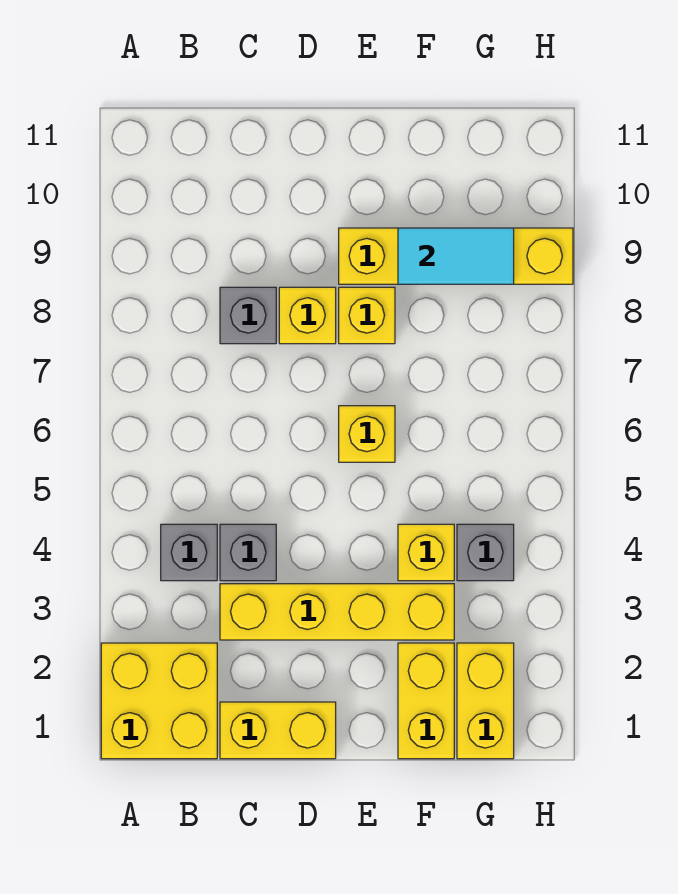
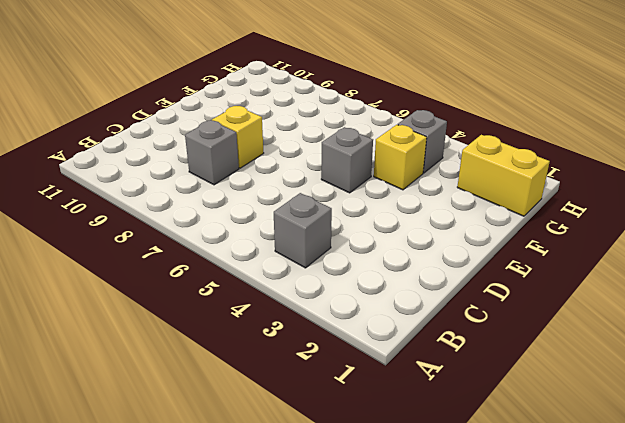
grey 1x1 brick [321,127,373,193] -> grey 1x1 brick moved to [220,524,276,581]
none -> yellow 2x2 brick [101,643,217,759]
none -> yellow 1x2 brick [220,702,336,759]
none -> yellow 1x4 brick [220,584,454,640]

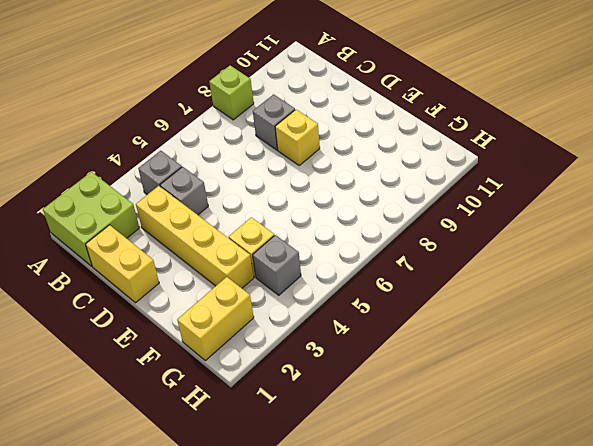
lime 2x2 brick [43,172,139,266] -> yellow 2x2 brick [101,643,217,759]
lime 1x1 brick [209,65,254,120] -> none
none -> yellow 1x1 brick [339,406,395,462]
none -> yellow 1x1 brick [339,287,395,344]
none -> yellow 1x4 brick [339,228,573,284]

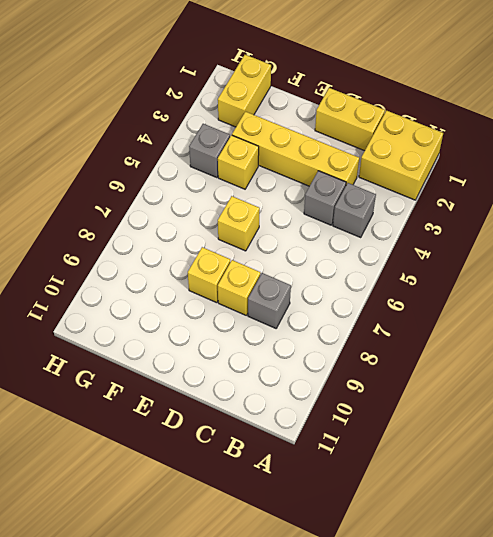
none -> yellow 1x4 brick [339,228,573,284]
none -> yellow 1x2 brick [398,643,454,759]
none -> cyan 1x2 tile [398,228,514,284]

